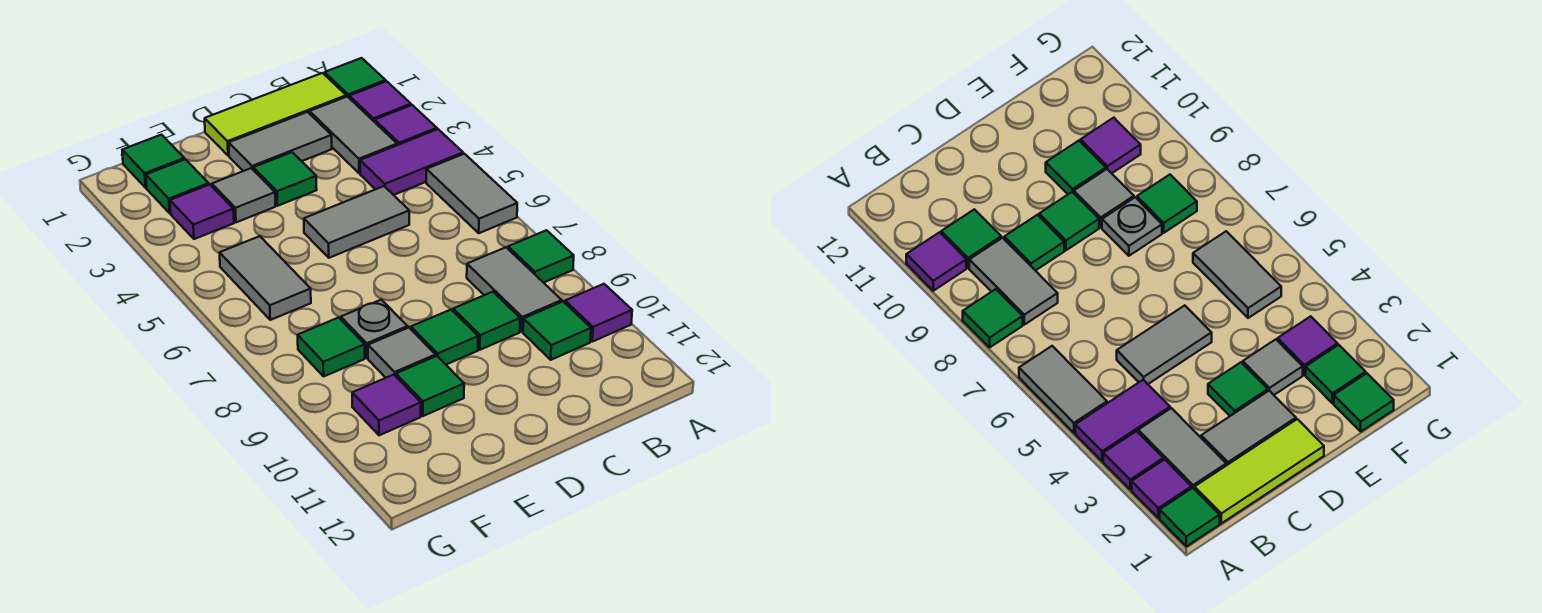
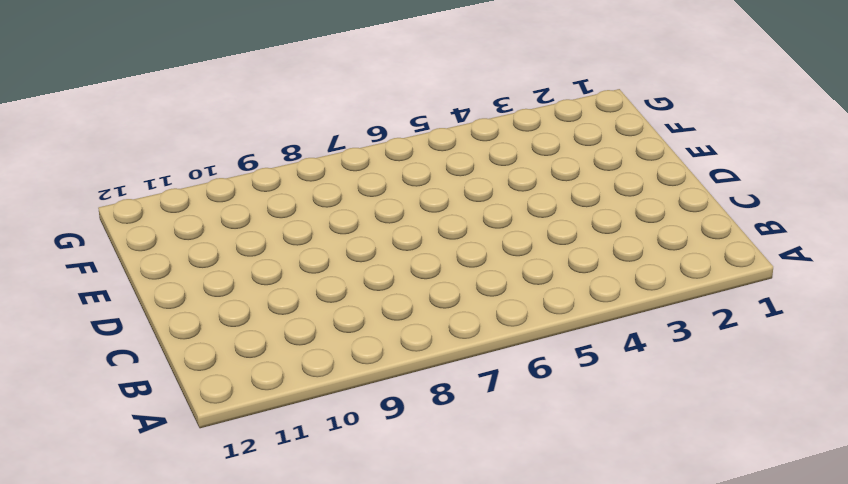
none -> green 1x1 tile [325,58,386,97]
none -> purple 1x1 tile [349,81,411,122]
none -> purple 1x1 tile [375,105,437,145]

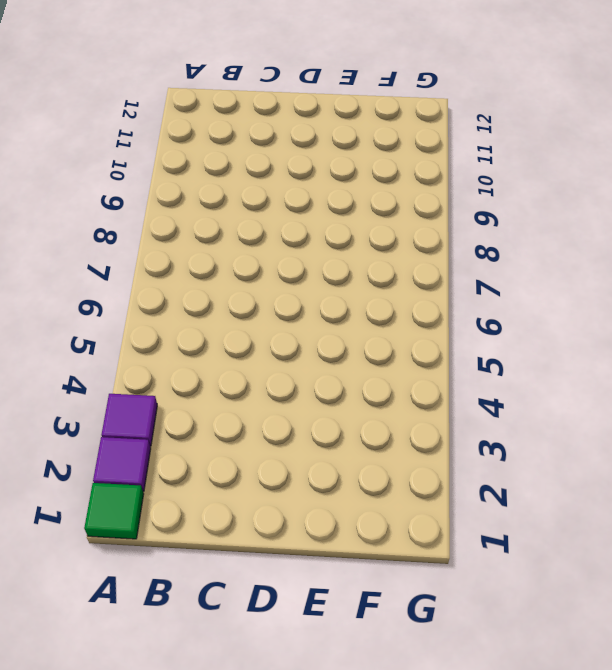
none -> purple 1x2 tile [360,129,463,195]
none -> grey 1x2 tile [426,154,517,233]
none -> green 1x1 tile [508,230,574,283]

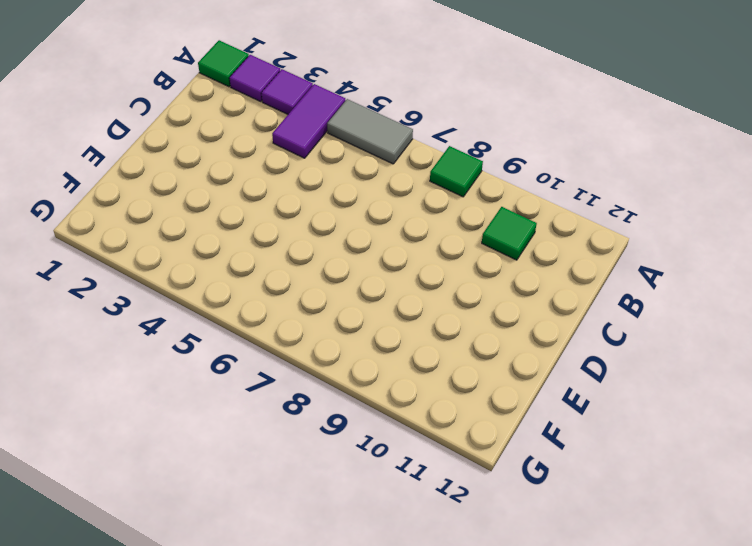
none -> purple 1x1 tile [565,284,632,342]
none -> lime 1x3 tile [205,73,346,156]
none -> grey 1x2 tile [310,96,397,173]

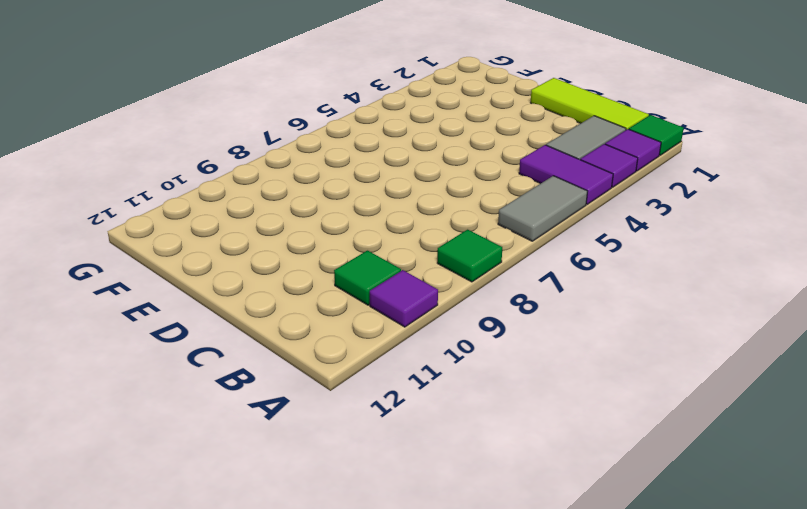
none -> grey 1x2 tile [467,247,562,332]
none -> grey 1x2 tile [229,112,332,171]
none -> grey 1x2 tile [304,186,409,258]

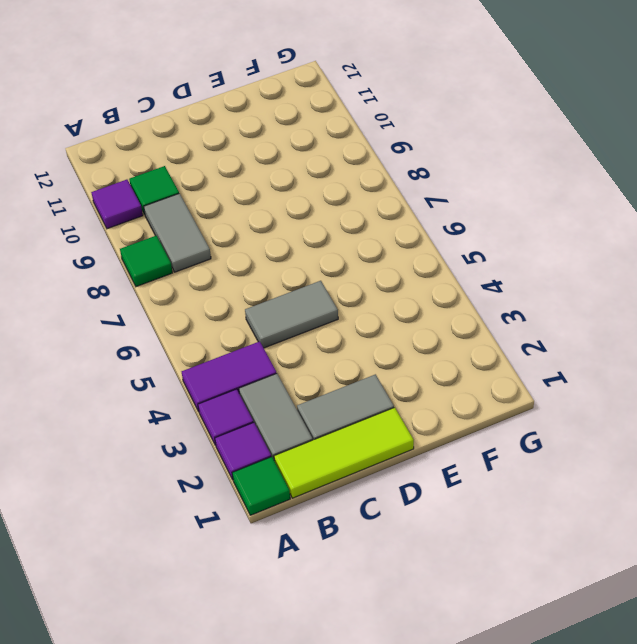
none -> grey 1x2 tile [426,154,517,233]
none -> green 1x1 tile [453,292,520,350]
none -> green 1x1 tile [253,152,317,206]

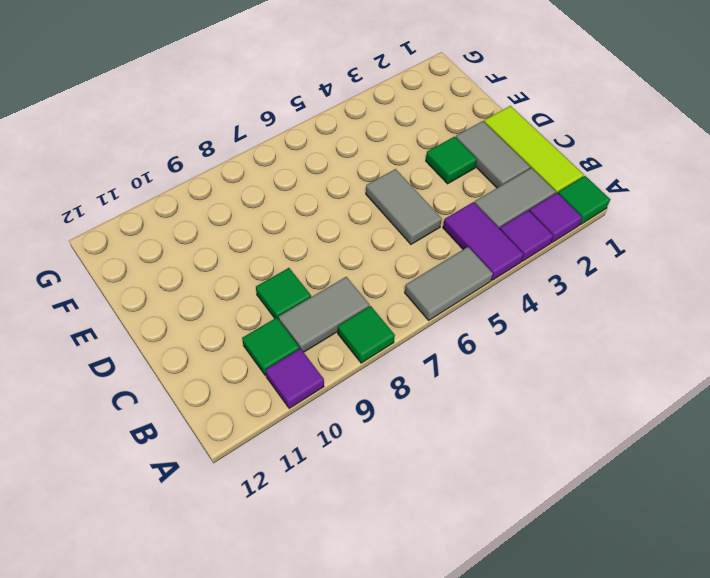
none -> green 1x1 tile [411,310,478,364]
none -> grey 1x1 tile [212,168,275,222]
none -> grey 1x1 plate [341,300,408,358]

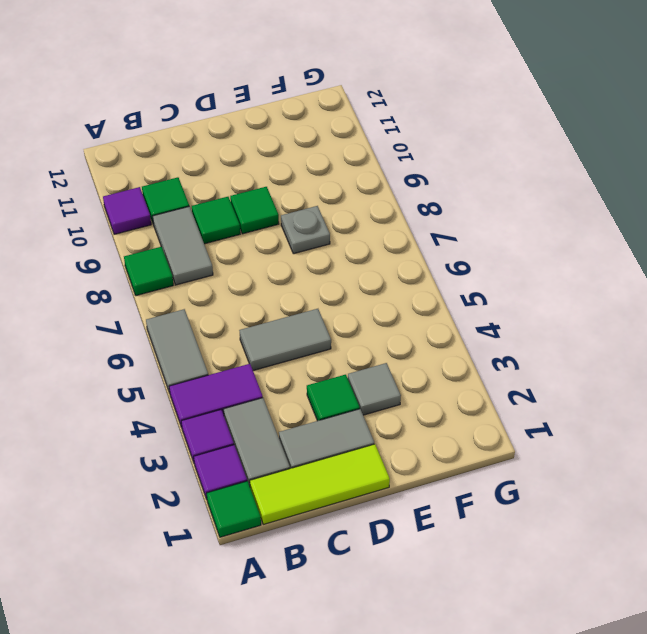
none -> grey 1x1 tile [368,328,436,378]
none -> green 1x1 tile [396,356,464,416]
none -> green 1x1 tile [122,135,184,188]

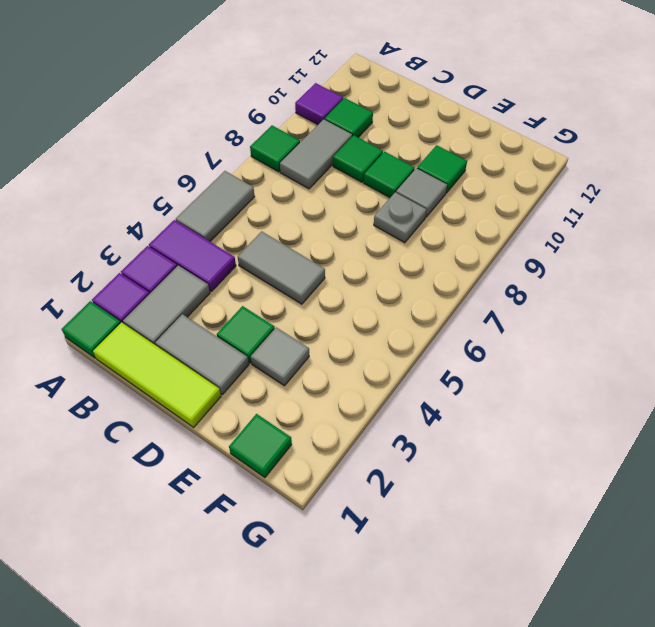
none -> green 1x1 tile [146,159,209,213]
none -> purple 1x1 tile [170,184,234,239]
none -> grey 1x2 tile [220,236,311,320]

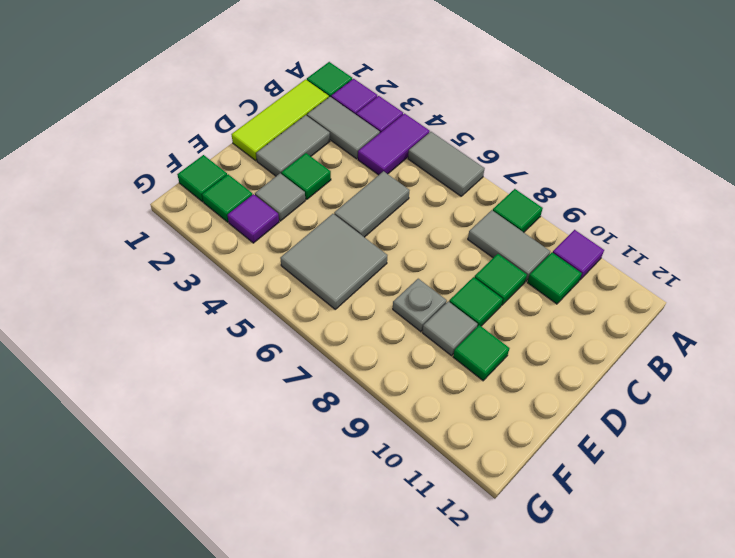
grey 2x2 tile [280,214,387,309] -> grey 1x2 tile [220,236,311,320]
none -> green 1x1 tile [298,318,365,376]
none -> purple 1x1 tile [352,375,421,435]

